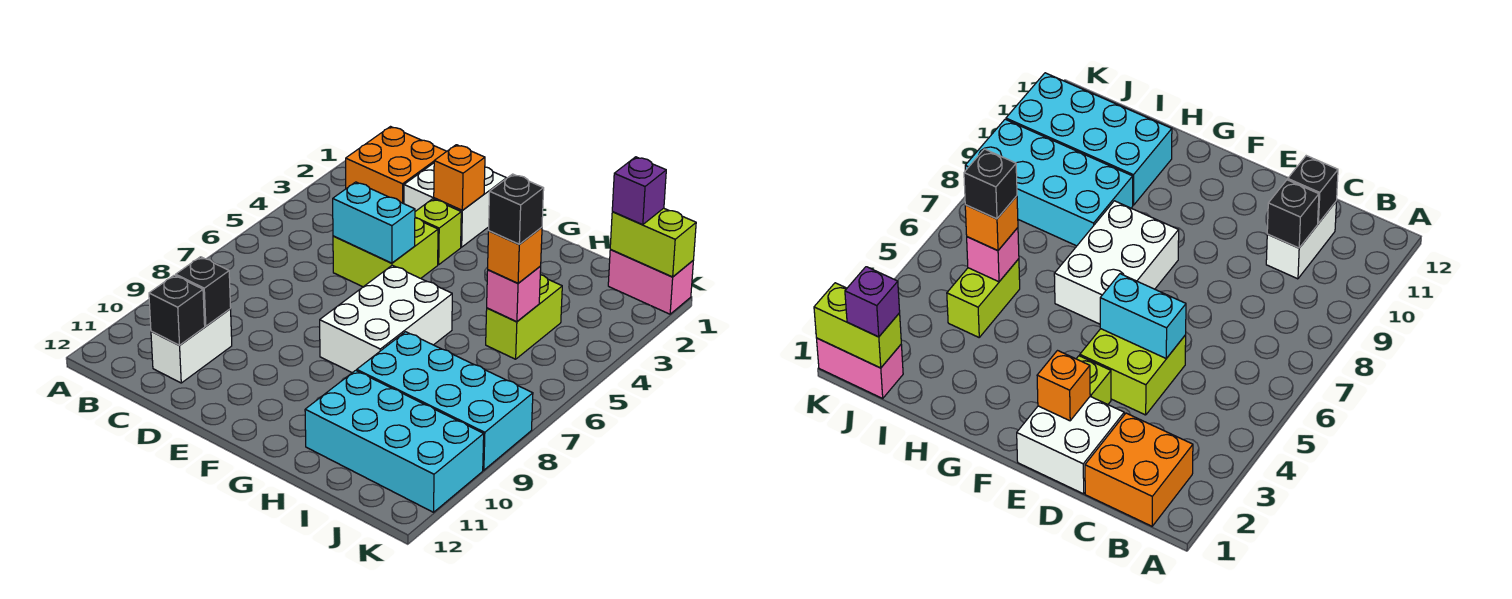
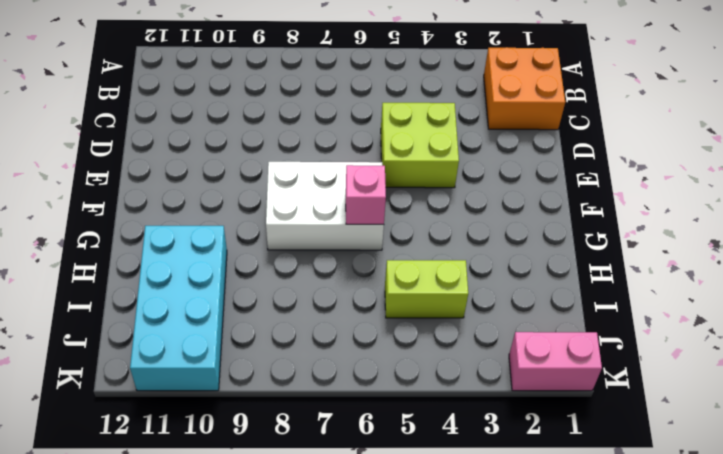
pink 1x1 brick [346,165,386,225] -> pink 1x1 brick moved to [487,266,541,322]
pink 1x2 brick [509,332,602,391] -> pink 1x2 brick turned to [608,249,693,314]
none -> white 1x2 brick [151,309,232,383]
none -> white 2x2 brick [404,163,507,247]
none -> lime 1x1 brick [415,199,461,265]

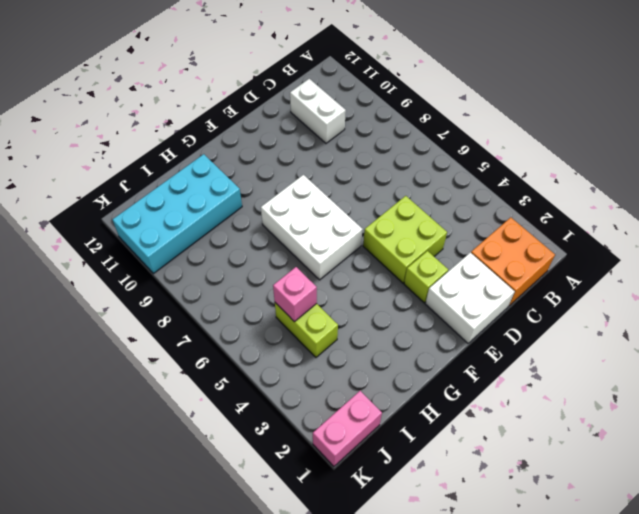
none -> cyan 2x4 brick [357,332,533,470]
none -> black 1x1 brick [176,257,231,326]
none -> black 1x1 brick [149,275,205,345]

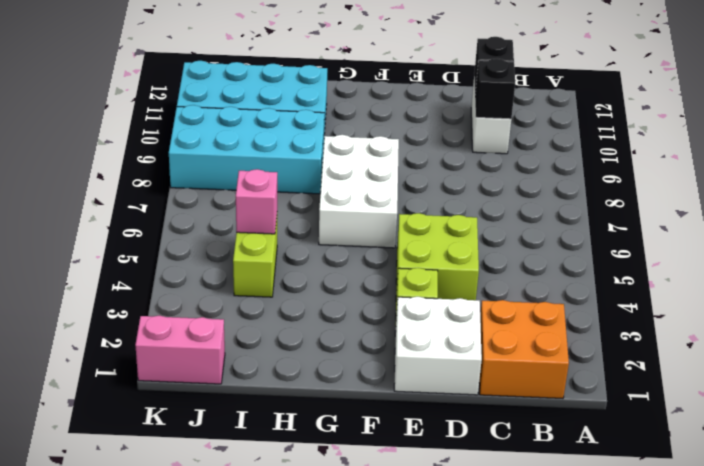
none -> cyan 1x2 brick [333,182,415,263]
none -> orange 1x1 brick [434,145,485,210]
none -> lime 1x2 brick [610,208,696,277]

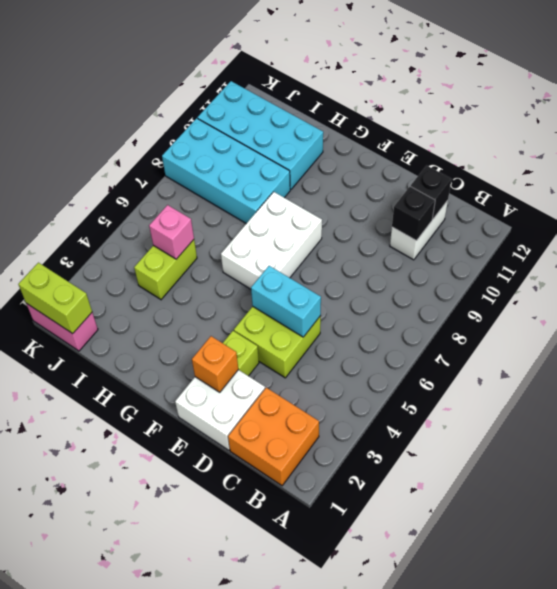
none -> orange 1x1 brick [488,227,542,283]
none -> purple 1x1 brick [612,157,666,225]
none -> black 1x1 brick [489,174,544,244]

